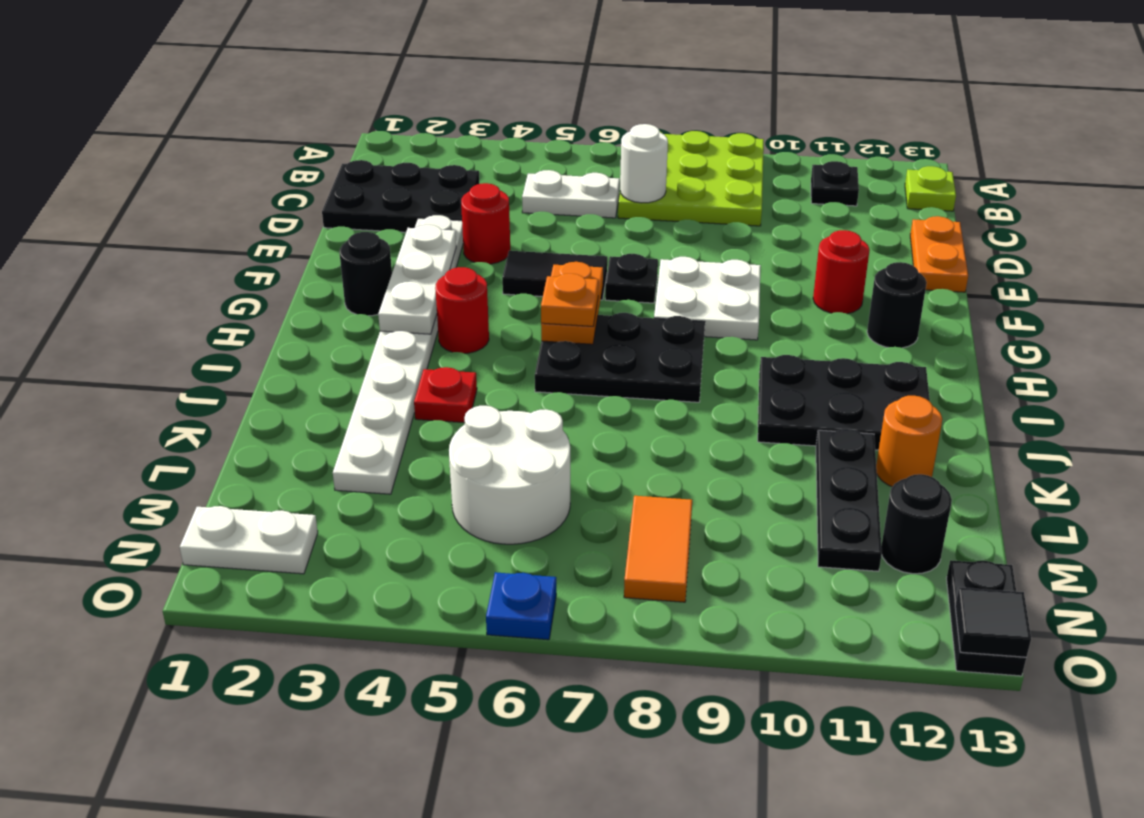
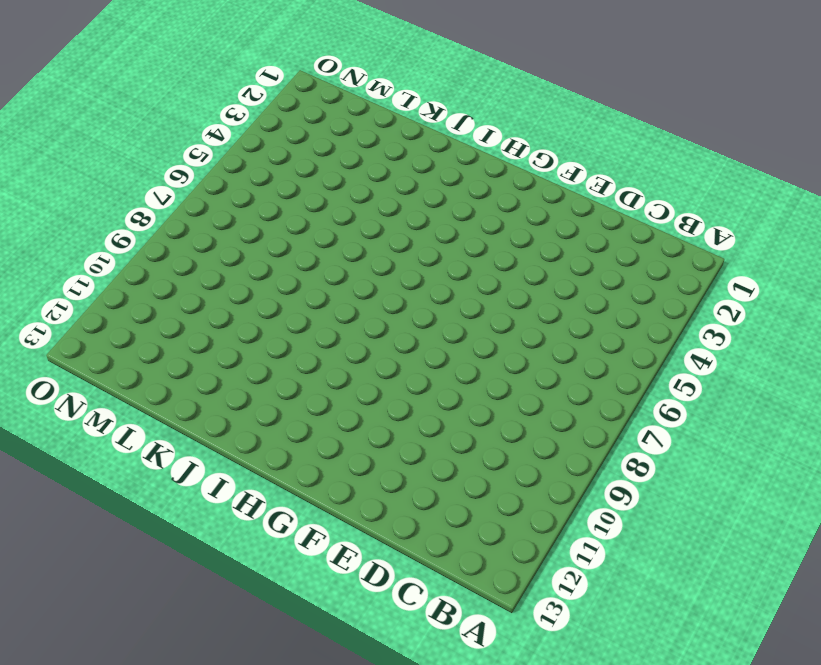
none -> lime 3x3 plate [618,131,764,226]
none -> black 1x1 plate [811,161,859,206]
none -> lime 1x1 plate [905,166,956,211]
none -> black 2x3 plate [322,160,479,232]

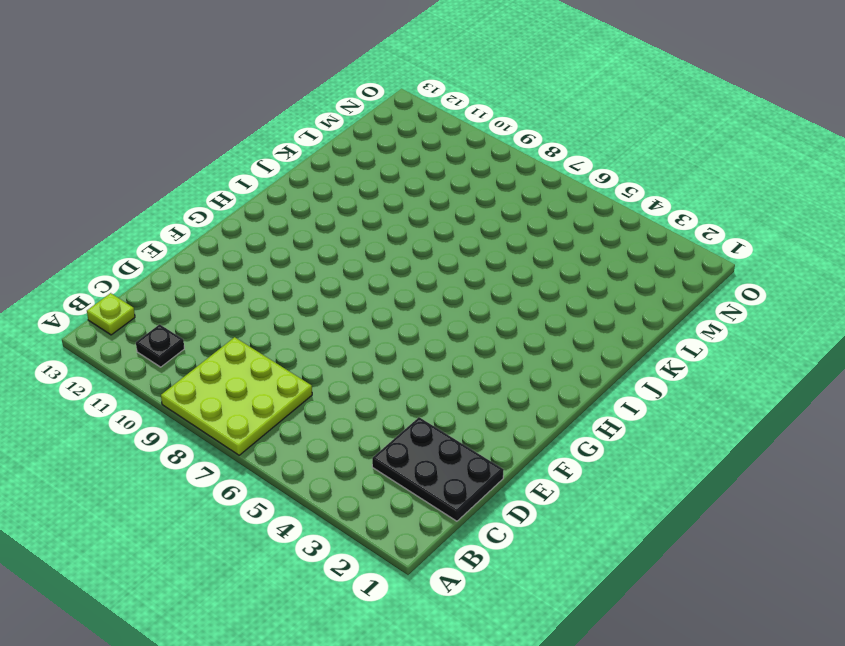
none -> white 1x2 plate [522,170,620,218]
none -> orange 1x2 plate [910,216,968,292]
none -> white 1x8 plate [333,215,463,494]
none -> red 1x1 round brick [461,183,510,264]

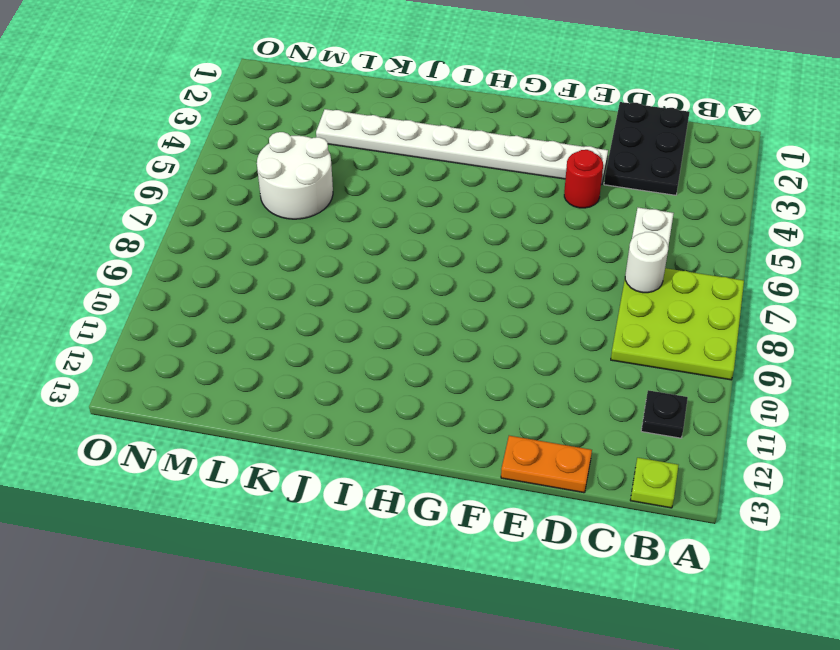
none -> black 1x2 tile [502,251,607,300]
none -> black 1x1 plate [605,254,658,303]
none -> white 2x2 plate [654,257,761,340]
none -> red 1x1 round brick [813,230,870,314]

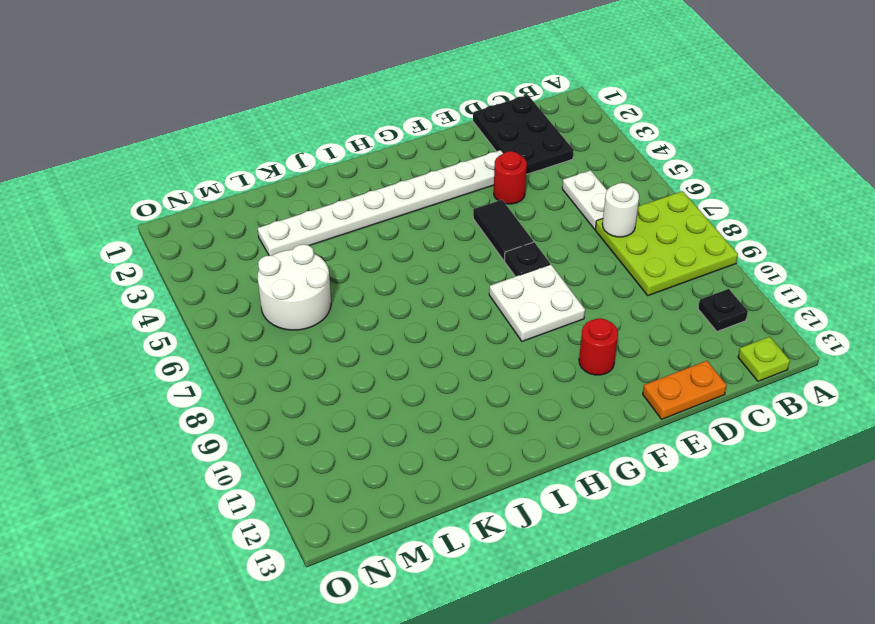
none -> black 1x1 round brick [340,232,392,316]
none -> black 1x1 round brick [867,262,927,348]
none -> red 1x1 round brick [435,267,489,353]
none -> black 2x3 plate [535,313,705,402]

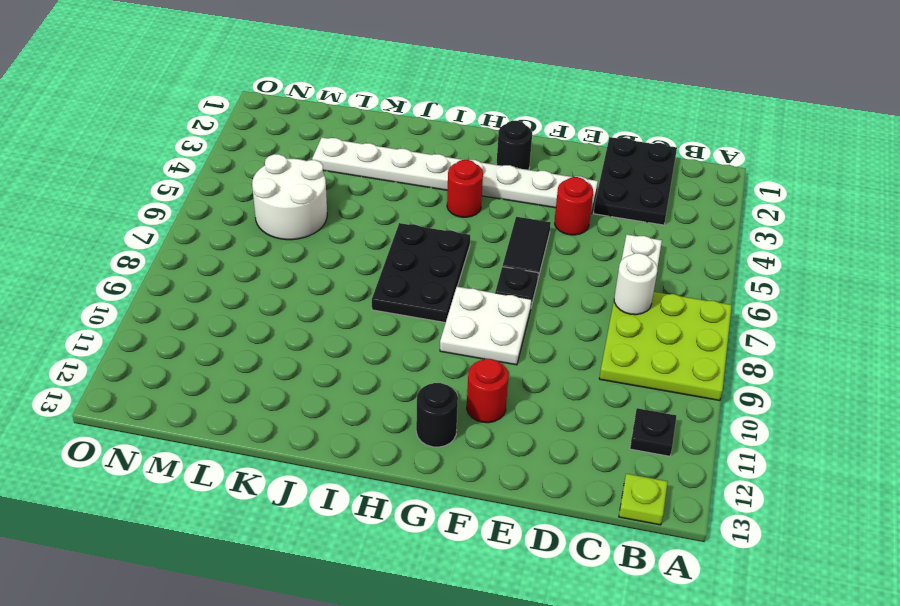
none -> orange 1x2 plate [910,216,968,292]
none -> black 2x3 plate [758,355,930,450]
none -> red 1x1 plate [414,367,477,423]
none -> black 1x3 plate [816,429,882,571]

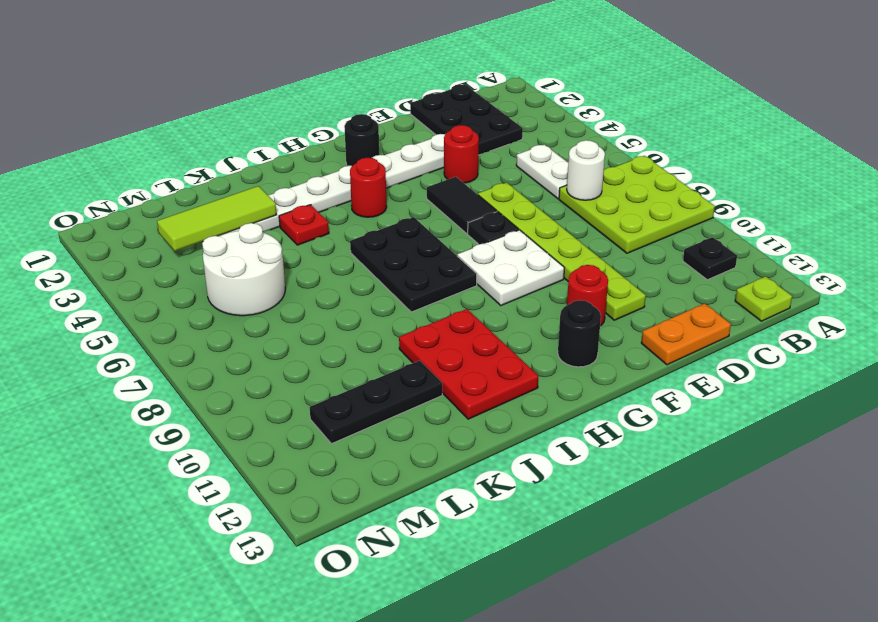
lime 1x6 plate [478,183,646,320] -> none
red 2x3 plate [399,309,538,419] -> black 2x3 plate [758,355,930,450]
lime 1x3 tile [157,186,276,251] -> none
none -> orange 1x1 round brick [876,396,942,487]
none -> orange 1x2 tile [624,496,692,602]
none -> black 1x1 round brick [881,474,952,574]
none -> white 1x2 plate [180,506,318,574]

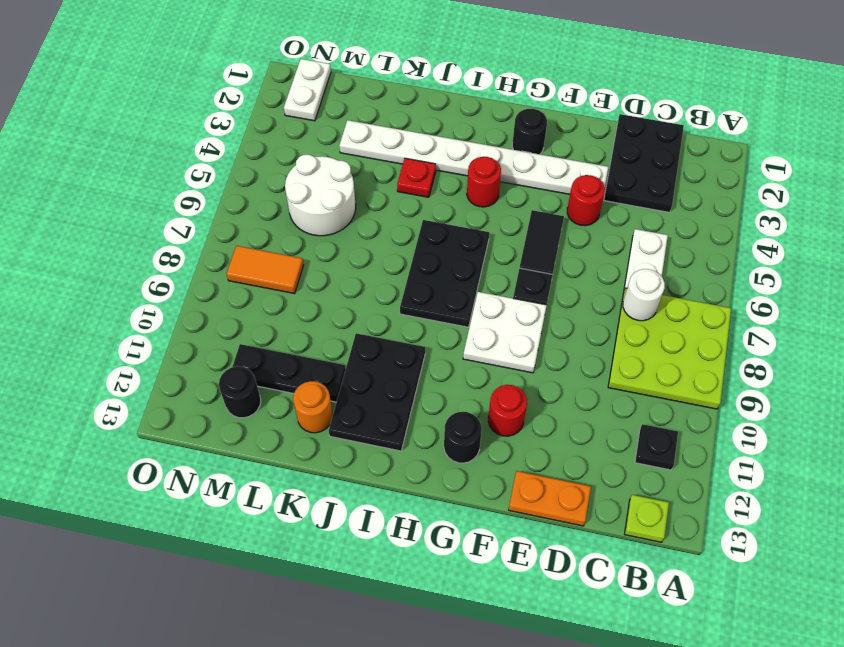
none -> black 1x2 plate [947,560,1026,676]
none -> blue 1x1 plate [486,572,556,640]
none -> white 1x3 plate [378,225,456,334]
none -> orange 1x2 plate [541,262,603,344]

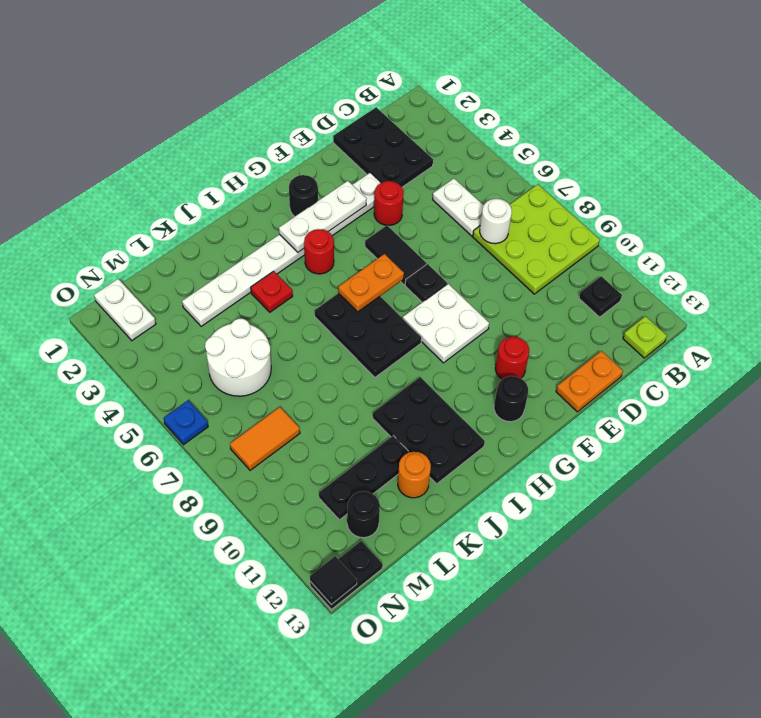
none -> orange 1x1 plate [541,274,598,326]

